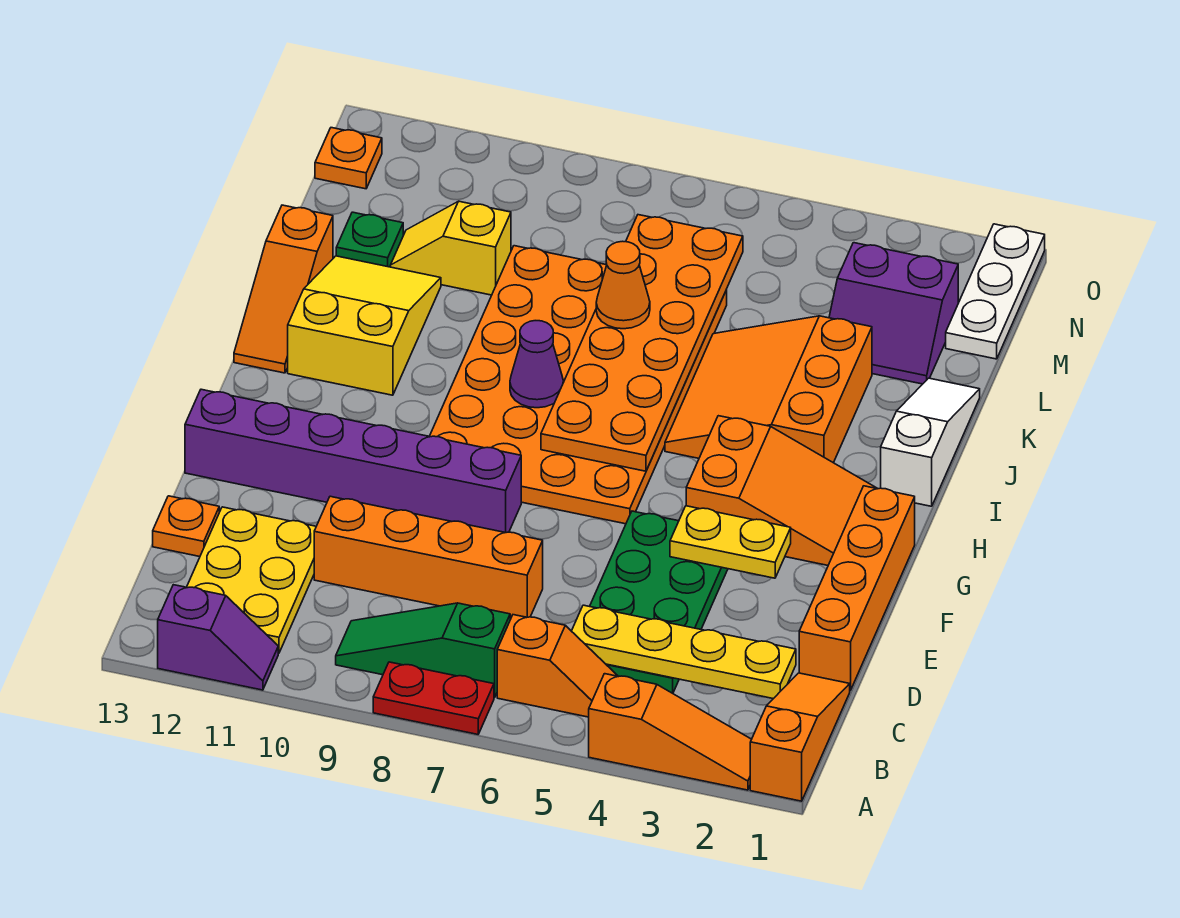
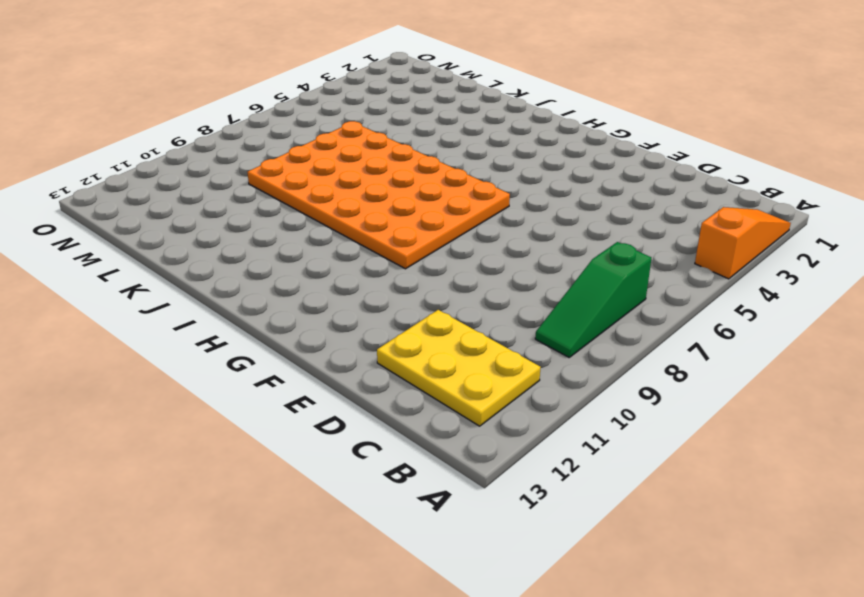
none -> orange 1x3 slope [750,673,850,801]
none -> red 1x2 plate [373,662,494,734]
none -> purple 1x2 slope [158,585,278,690]

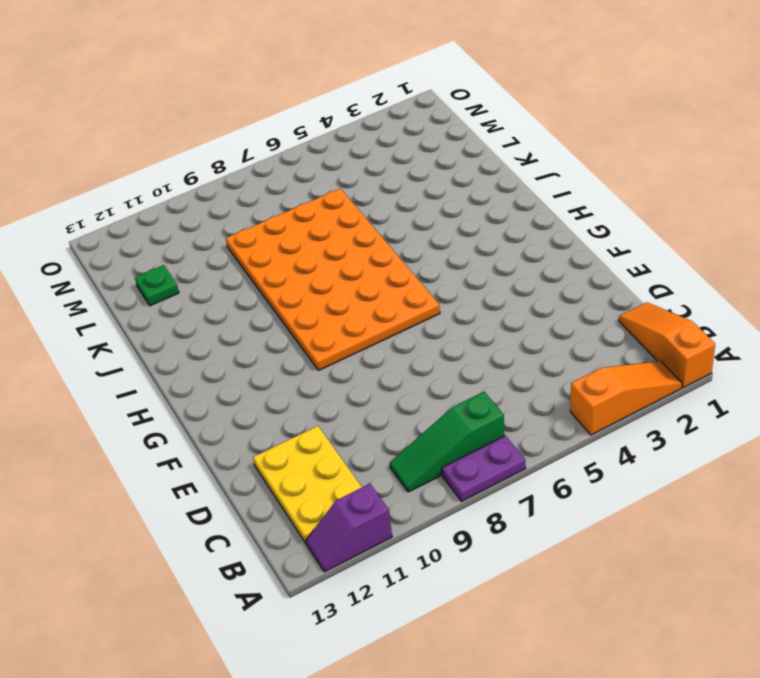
purple 1x2 plate [442,436,526,502] -> red 1x2 plate [373,662,494,734]
purple 1x2 slope [306,484,392,572] -> purple 1x2 slope turned to [158,585,278,690]
none -> orange 1x2 slope [497,615,618,717]
none -> green 2x4 plate [590,511,728,693]
none -> orange 1x4 brick [799,486,915,690]

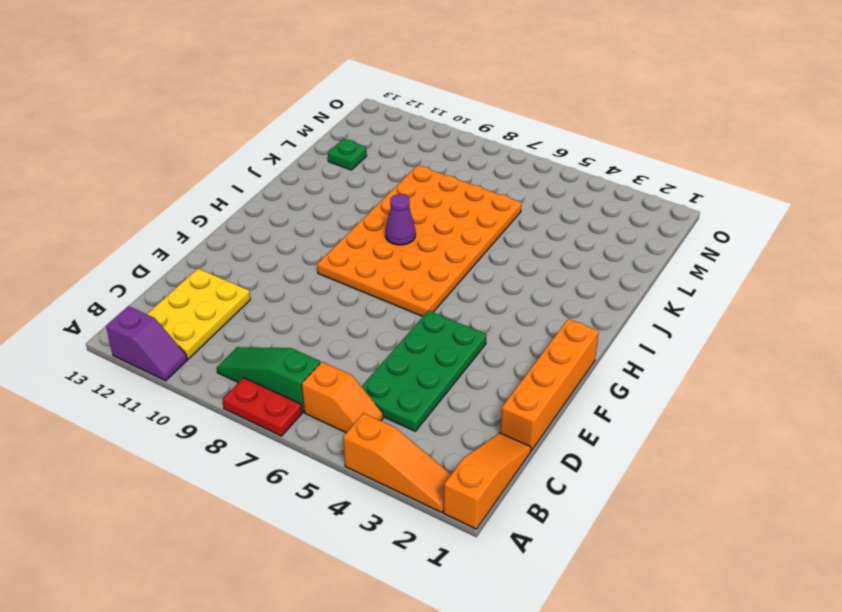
none -> orange 1x4 brick [314,496,543,619]
none -> orange 1x1 plate [153,496,219,557]
none -> purple 1x6 brick [185,389,521,533]

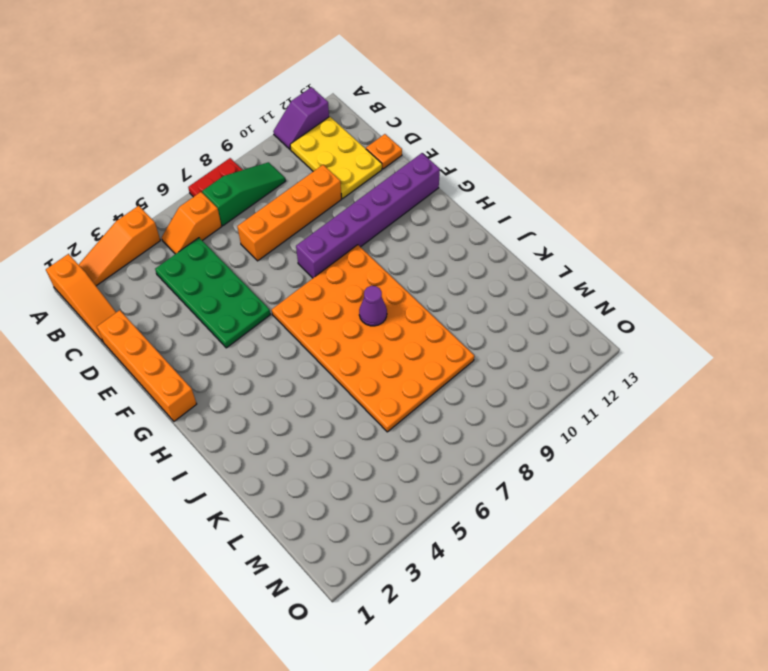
none -> orange 2x3 slope [686,416,876,565]
none -> white 1x3 slope [881,378,980,506]
none -> orange 3x3 slope [665,316,872,463]

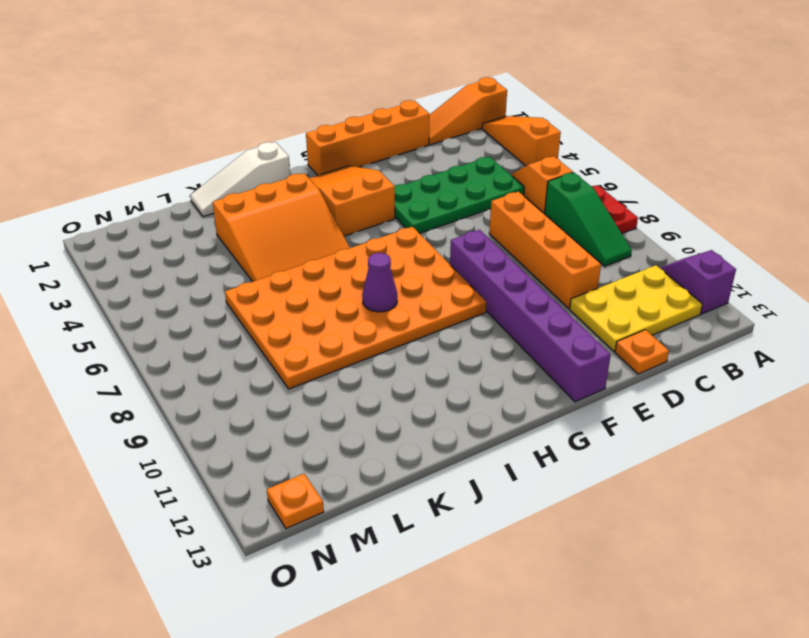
none -> yellow 2x3 slope [288,256,441,395]
none -> orange 1x3 slope [234,205,333,373]
none -> purple 2x2 slope [829,243,958,384]

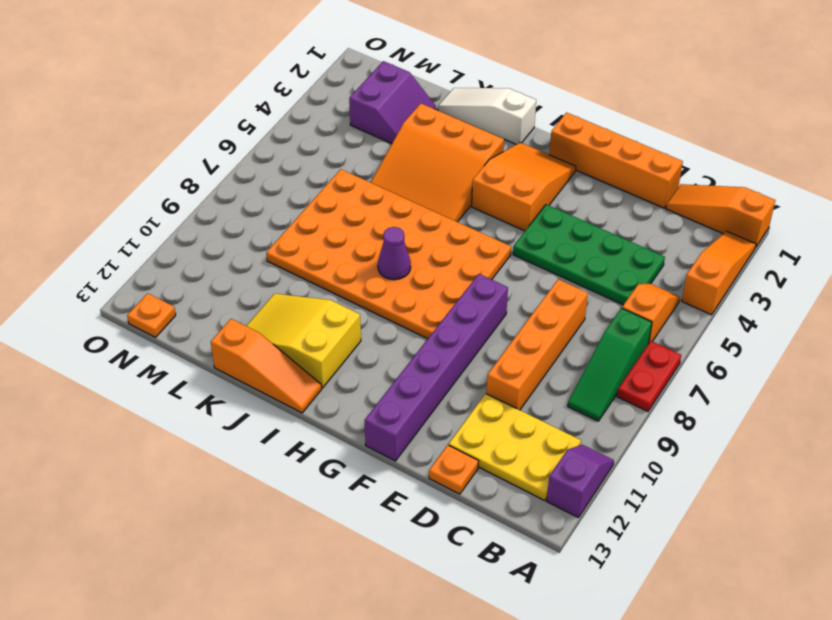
none -> yellow 1x2 slope [390,201,511,295]
none -> green 1x1 plate [336,212,403,267]
none -> white 1x3 plate [946,224,1045,359]

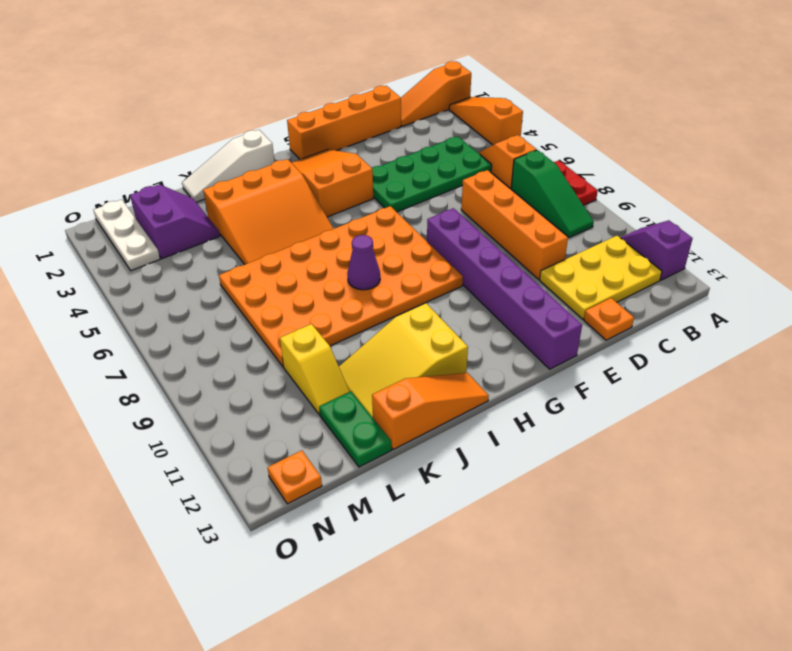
green 1x2 plate [319,391,392,467] -> green 1x1 plate [336,212,403,267]
white 1x3 plate [94,200,160,271] -> white 1x3 plate turned to [946,224,1045,359]
none -> yellow 1x4 plate [572,605,796,699]
none -> yellow 1x2 plate [670,506,791,578]
none -> orange 2x6 plate [541,215,743,471]

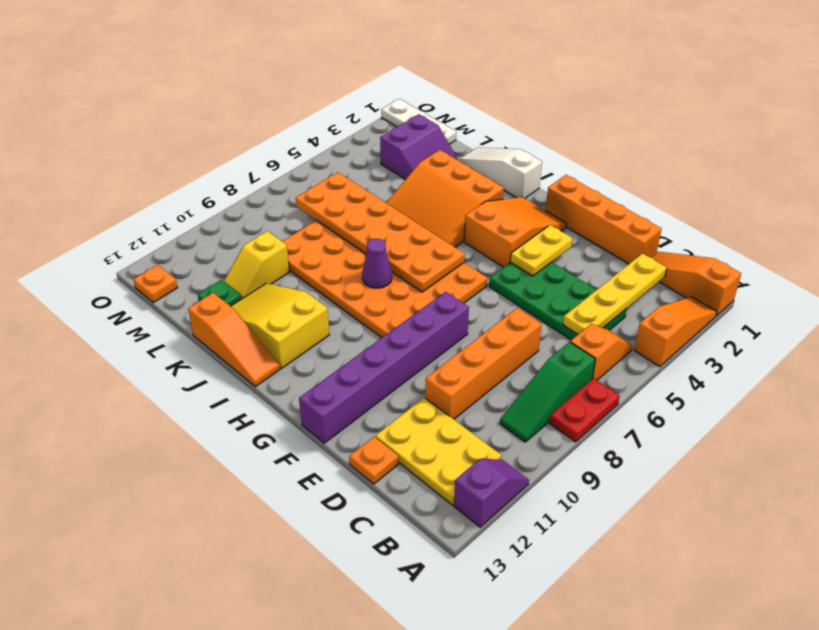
none -> orange 1x1 cone [596,241,650,329]

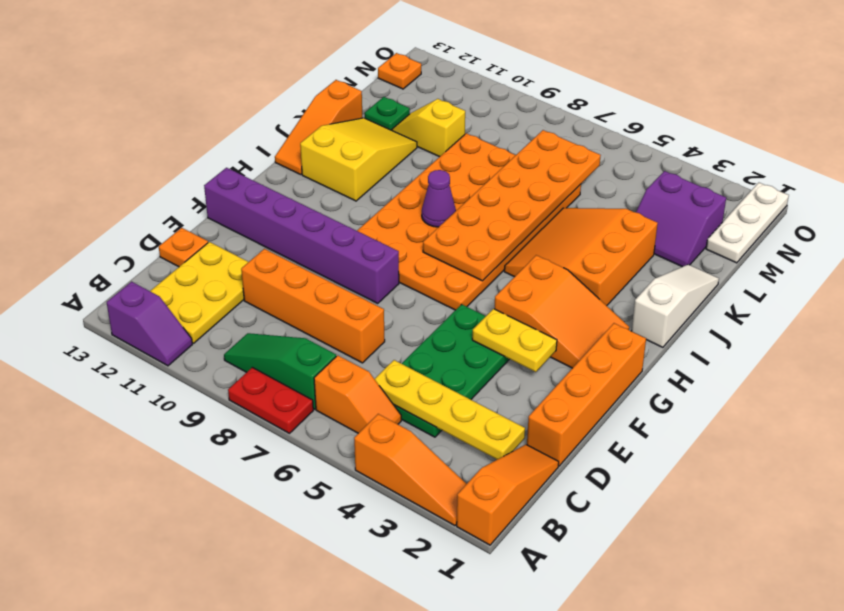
none -> orange 1x1 cone [596,241,650,329]

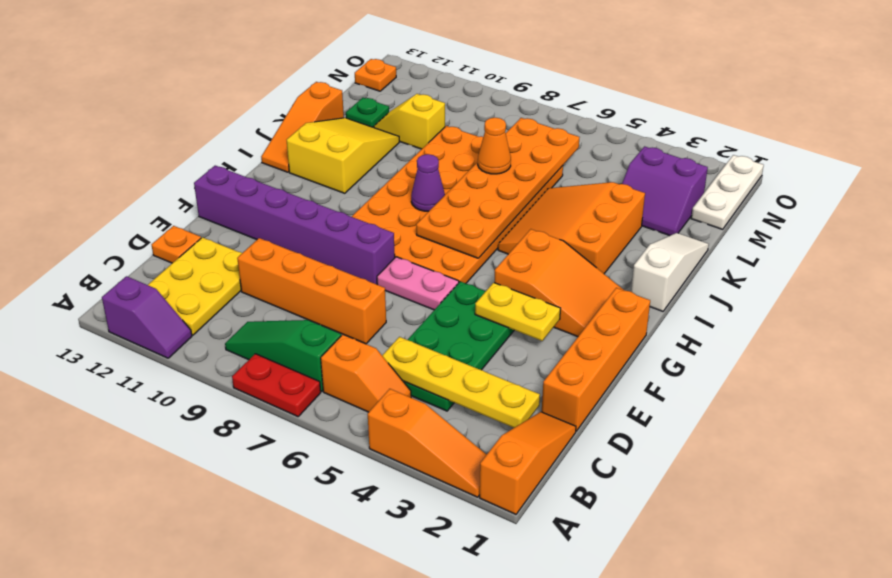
pink 1x2 plate [377,257,459,310] -> none

